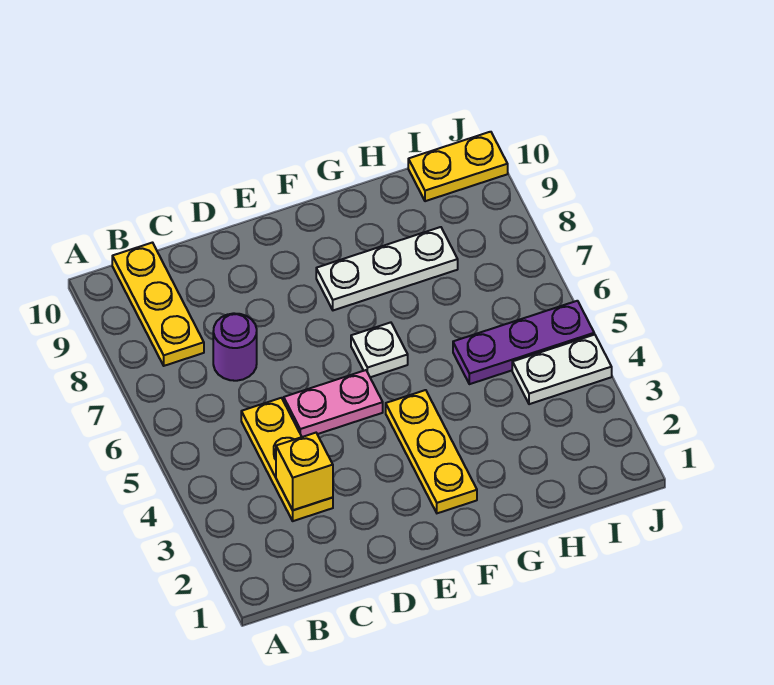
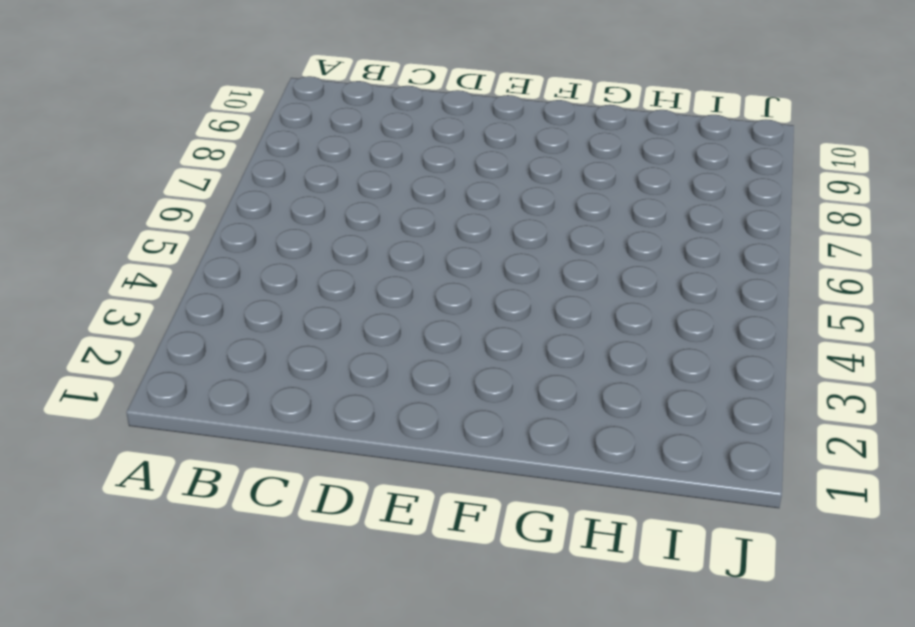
none -> yellow 1x3 plate [112,243,204,366]
none -> yellow 1x3 plate [241,398,333,521]

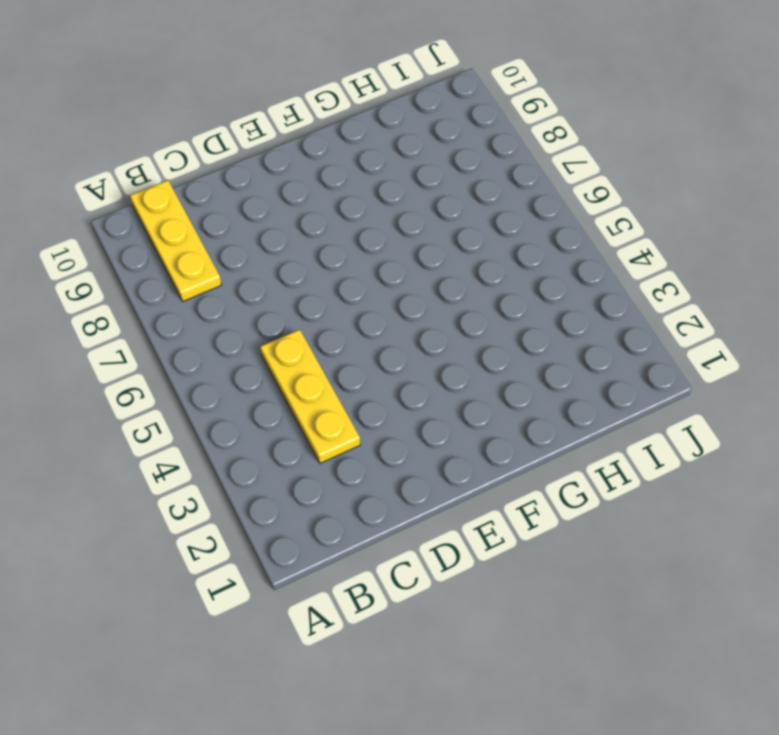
none -> purple 1x1 round brick [213,313,257,381]
none -> pink 1x2 plate [284,370,383,437]

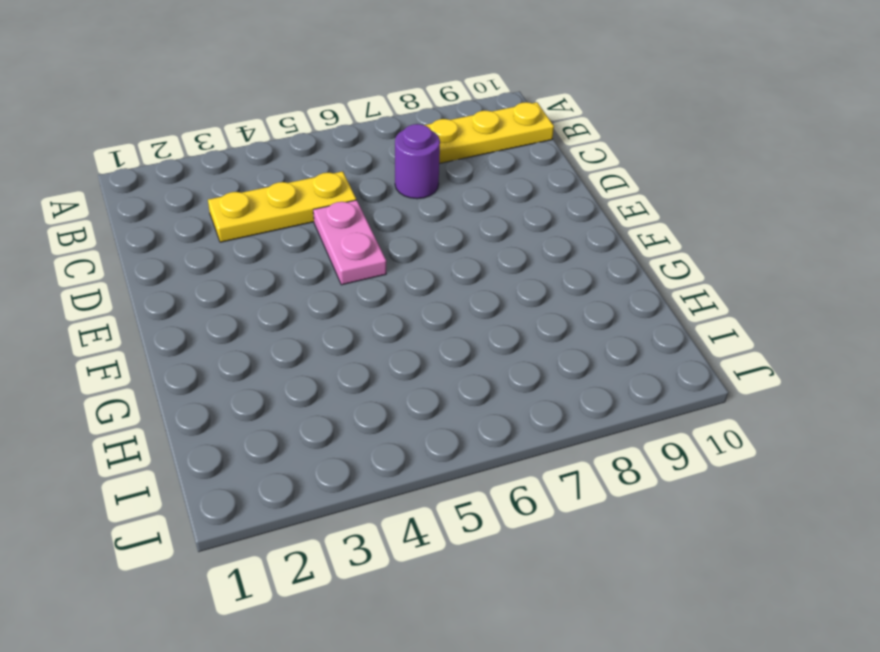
none -> yellow 1x3 plate [386,390,477,513]
none -> white 1x1 plate [351,322,408,377]

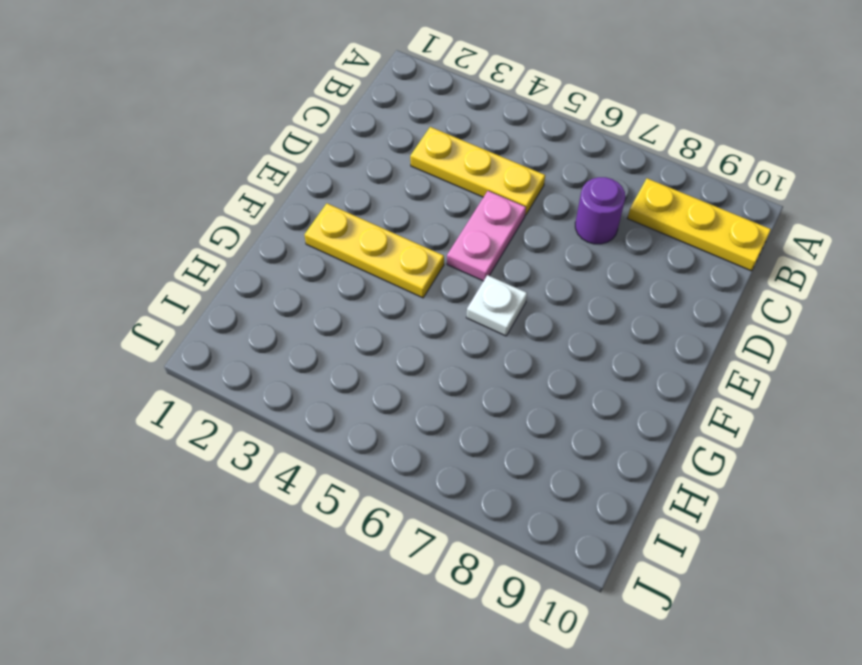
none -> white 1x3 plate [316,227,458,310]
none -> purple 1x3 plate [453,301,594,384]

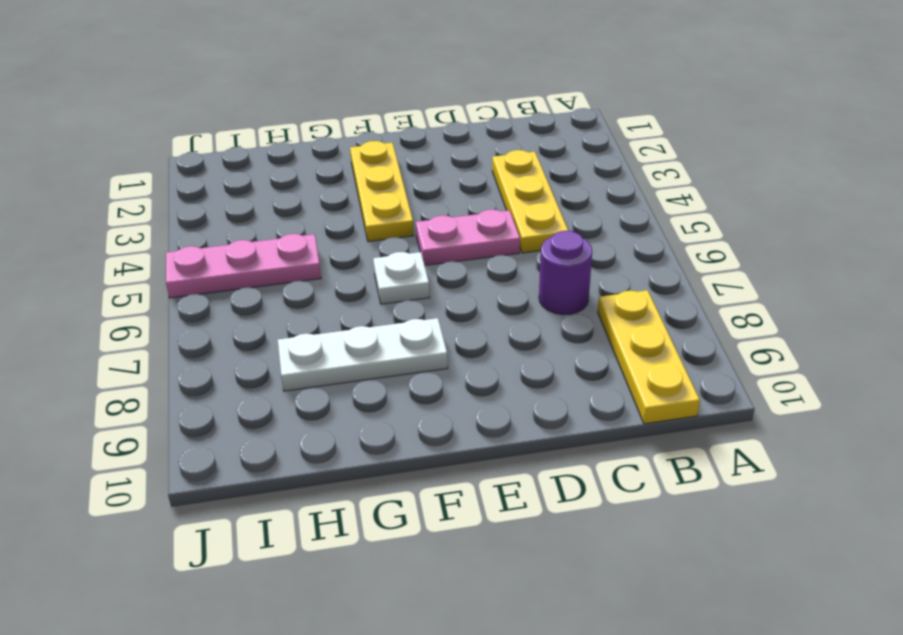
pink 1x3 plate [166,234,321,298] -> purple 1x3 plate [453,301,594,384]
none -> white 1x2 plate [512,334,612,404]
none -> yellow 1x2 plate [408,132,508,201]

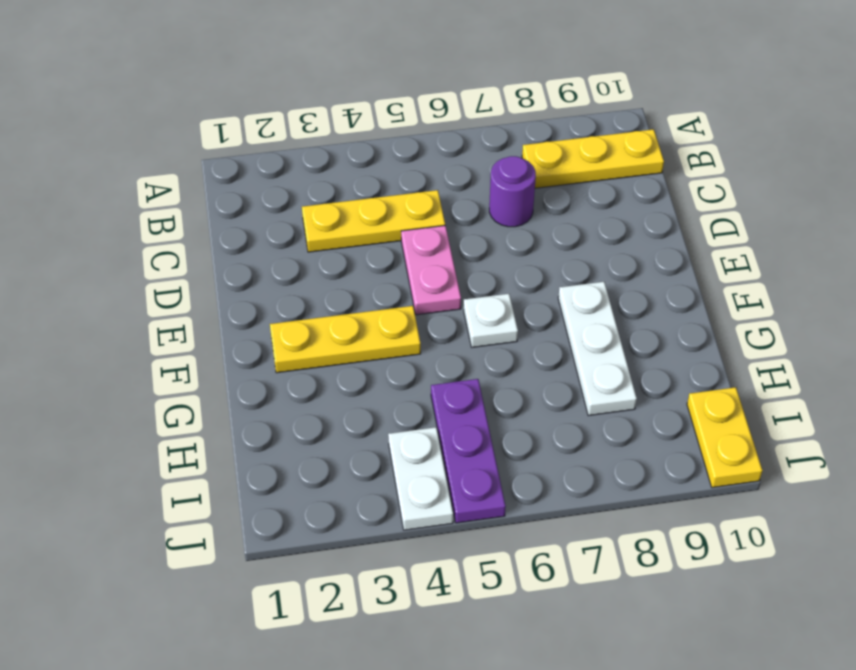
none -> yellow 1x1 brick [276,433,333,510]

